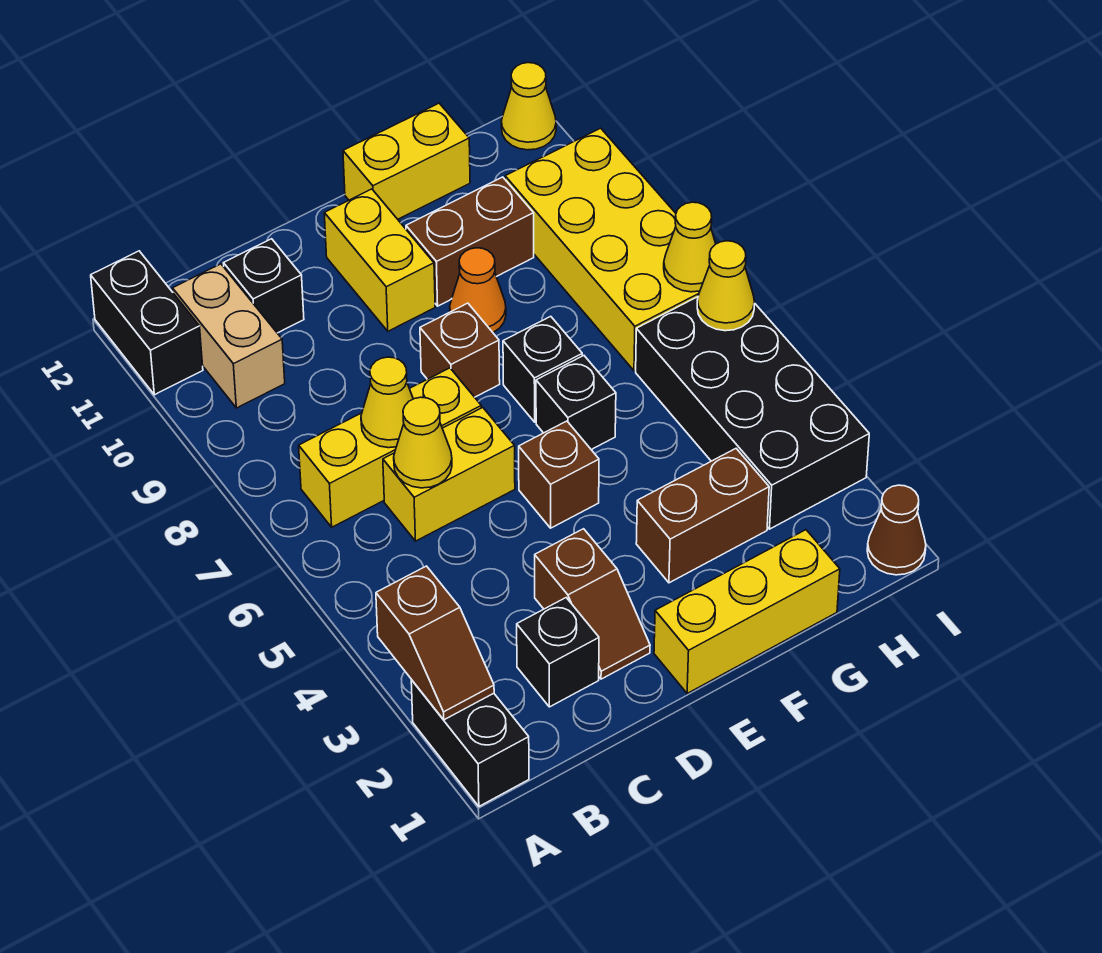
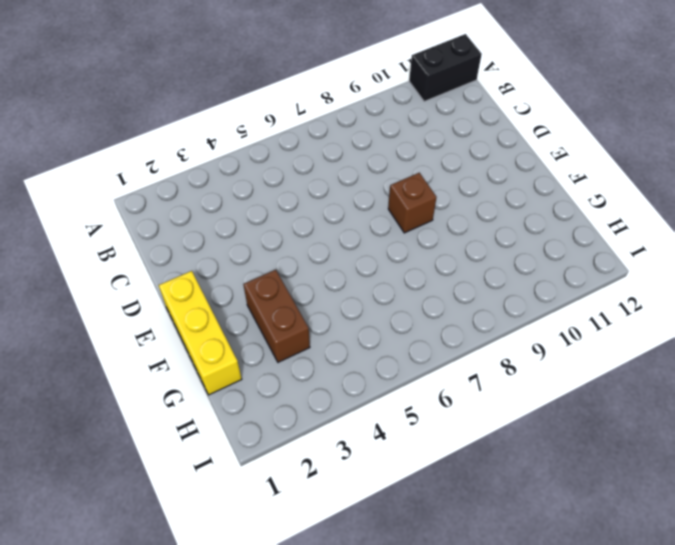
none -> black 1x2 brick [411,680,529,806]
none -> yellow 1x3 brick [299,368,481,527]
none -> tan 1x2 brick [173,264,285,408]

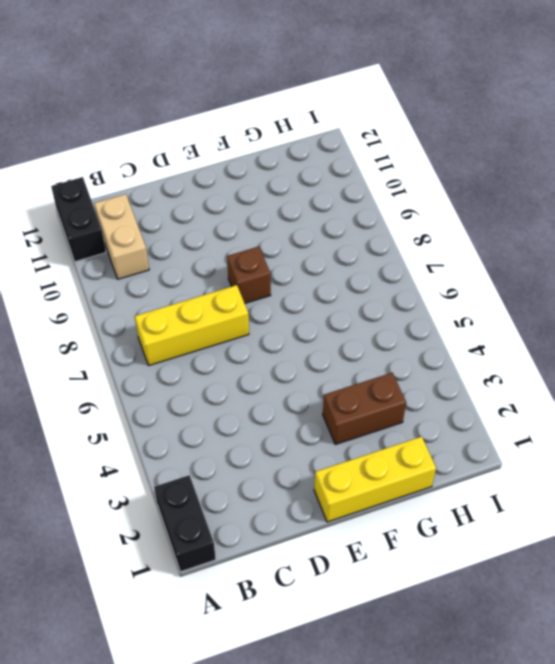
none -> black 1x1 brick [517,598,599,707]
none -> yellow 1x2 brick [383,408,515,541]
none -> black 1x1 brick [224,239,304,333]

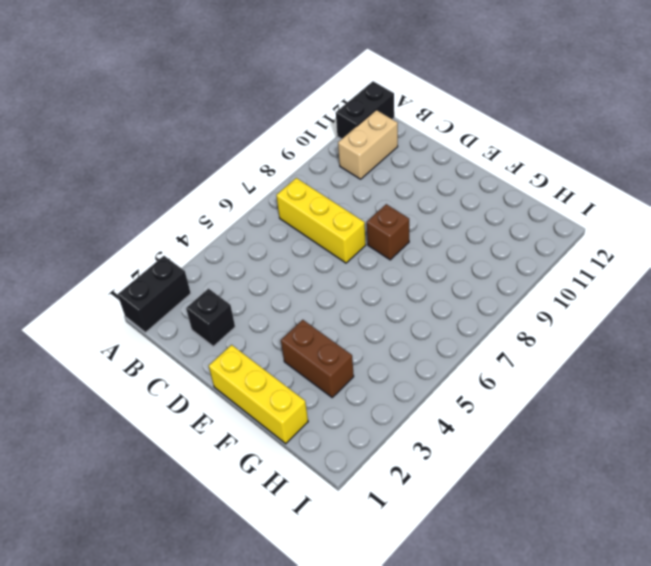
none -> yellow 1x2 brick [383,408,515,541]
none -> black 1x1 brick [224,239,304,333]
none -> brown 1x2 slope [535,529,650,679]

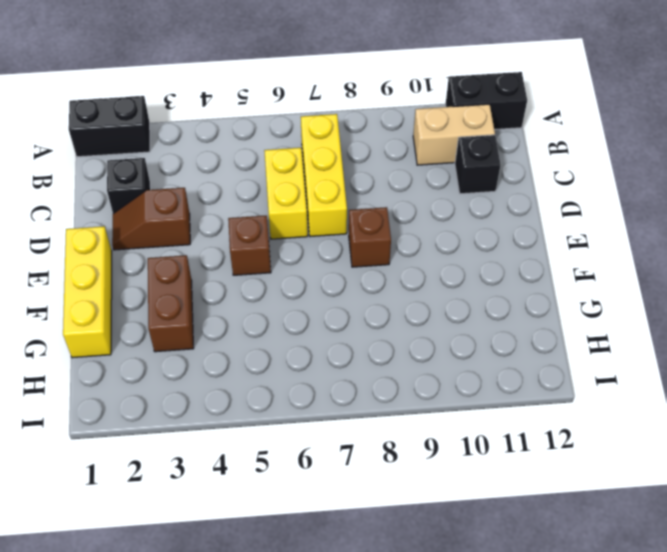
none -> yellow 1x2 brick [324,189,435,331]
none -> black 1x1 brick [536,356,616,450]
none -> black 1x1 brick [503,316,582,422]

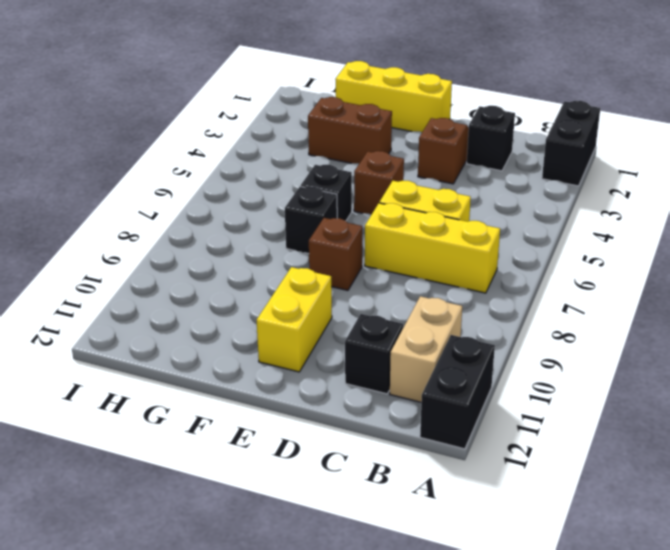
none -> orange 1x1 cone [450,248,506,332]
none -> brown 1x2 brick [406,177,534,306]
none -> yellow 1x2 brick [343,103,470,219]

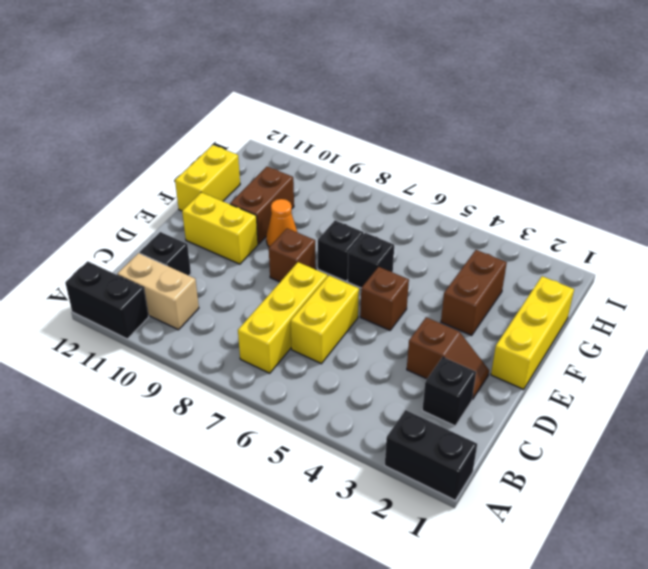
none -> black 2x4 brick [636,297,869,529]
none -> yellow 2x4 brick [505,128,700,371]
none -> brown 1x1 cone [867,485,926,575]

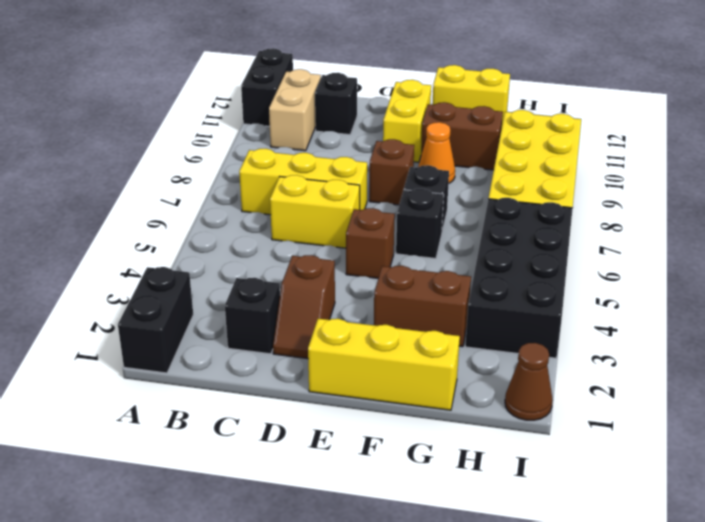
none -> yellow 1x1 cone [501,63,556,150]
none -> brown 1x2 slope [376,566,494,720]
none -> yellow 1x1 cone [394,397,452,488]

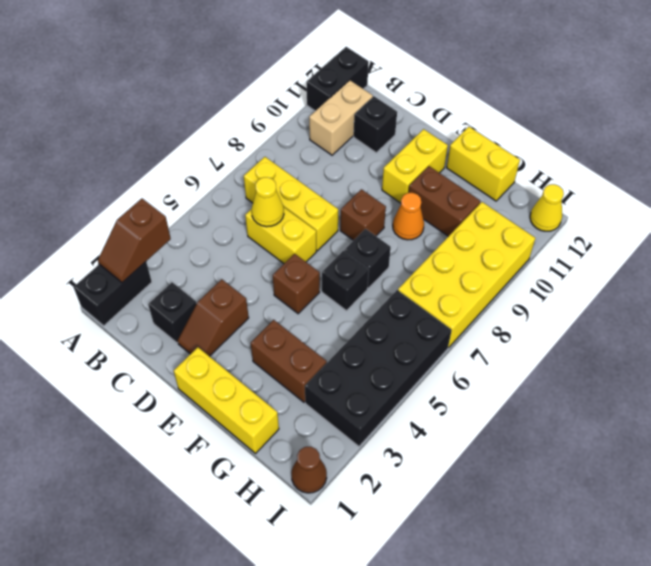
none -> yellow 1x1 cone [361,357,413,448]
none -> yellow 1x1 cone [697,241,755,331]
none -> yellow 1x1 cone [664,202,716,292]

